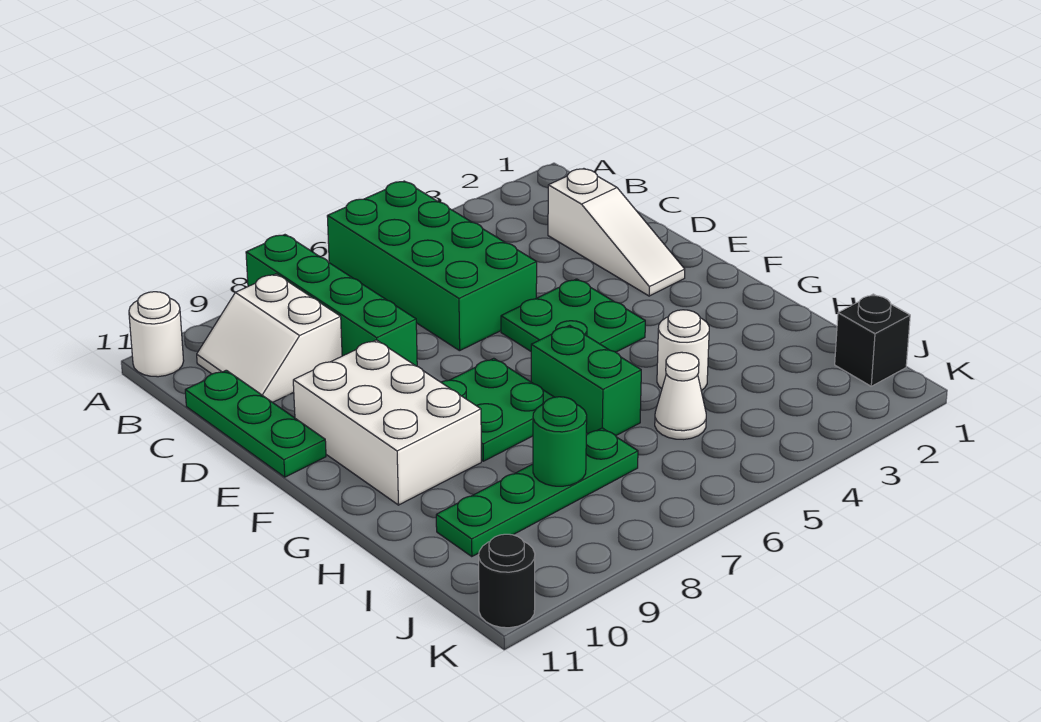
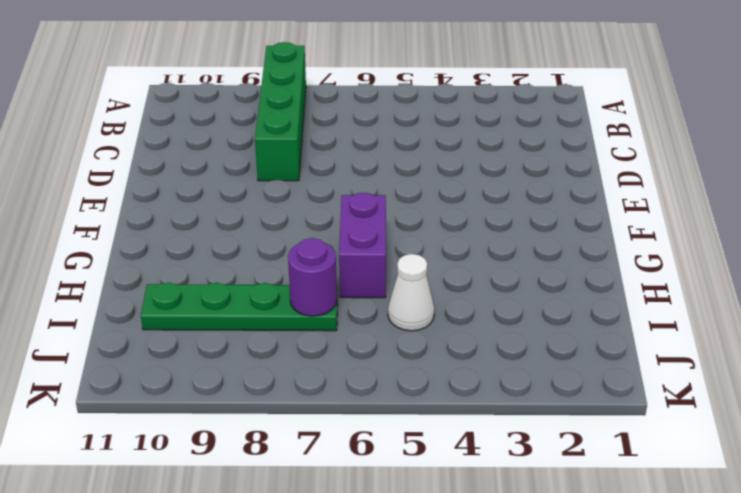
purple 1x2 brick [339,193,386,298] -> green 1x2 brick [531,325,641,436]
purple 1x1 round brick [288,238,337,316] -> none
none -> green 2x4 brick [327,181,537,351]
none -> white 1x1 round brick [129,292,184,377]
none -> white 2x2 slope [197,274,342,402]

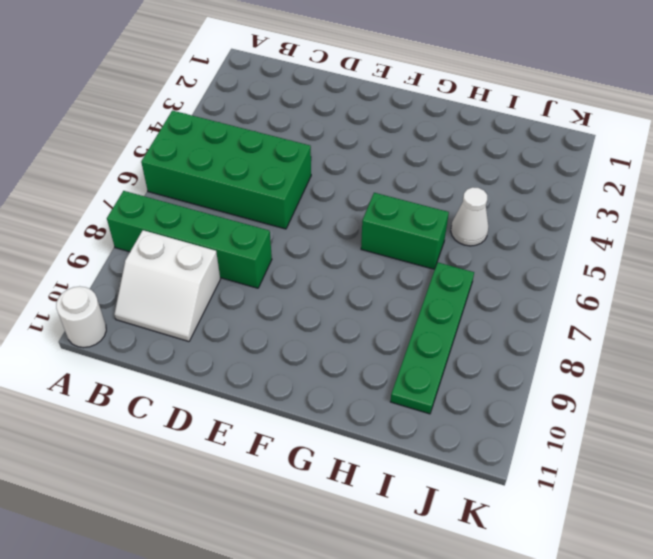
none -> white 1x3 slope [548,169,685,296]
none -> green 1x3 plate [185,370,326,477]
none -> green 2x2 plate [501,279,645,352]

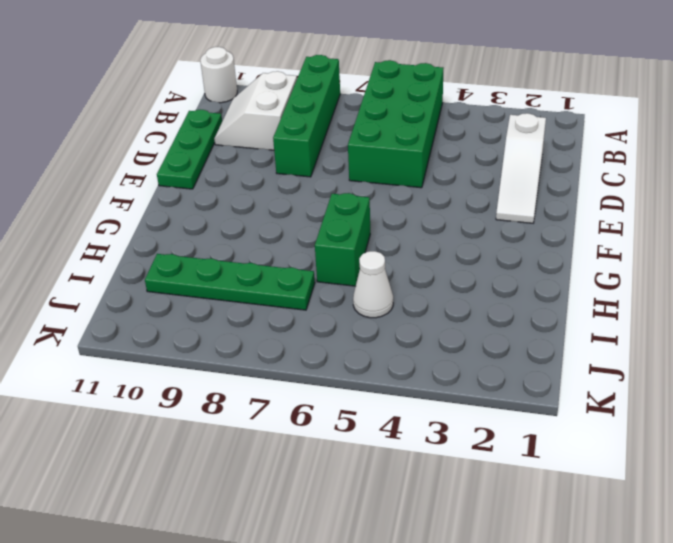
none -> green 2x2 plate [501,279,645,352]
none -> white 2x3 brick [293,340,481,505]
none -> green 2x2 plate [441,358,553,461]

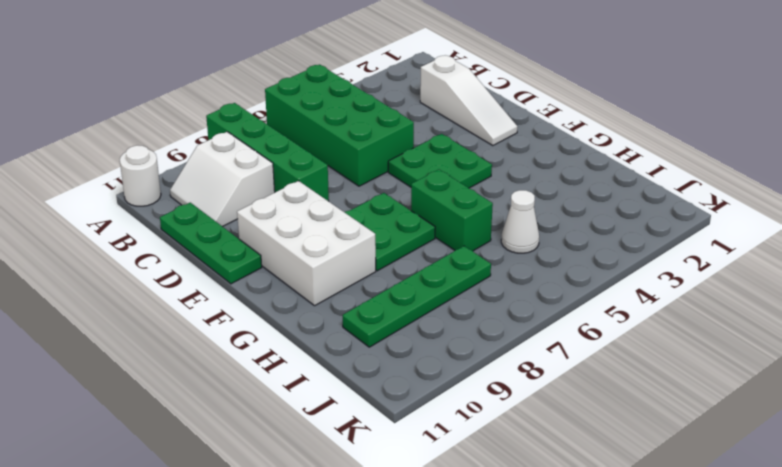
none -> white 1x1 round brick [657,310,709,391]
none -> black 1x1 brick [835,294,910,386]
none -> black 1x1 round brick [479,534,535,628]

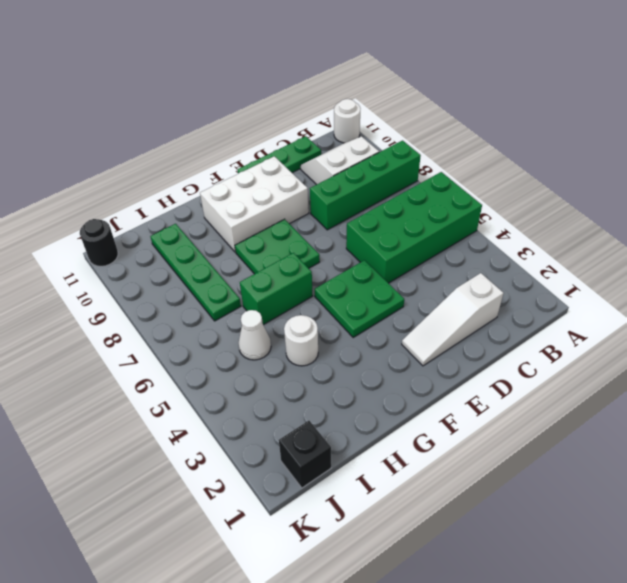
none -> green 1x1 round brick [533,397,587,486]

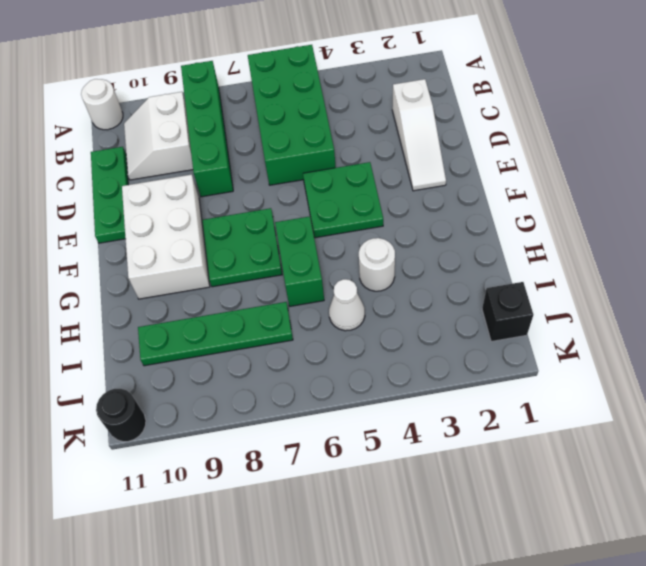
none -> green 1x1 round brick [533,397,587,486]

